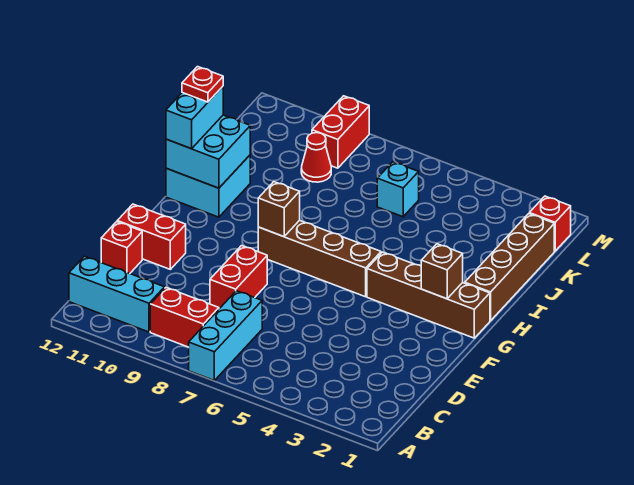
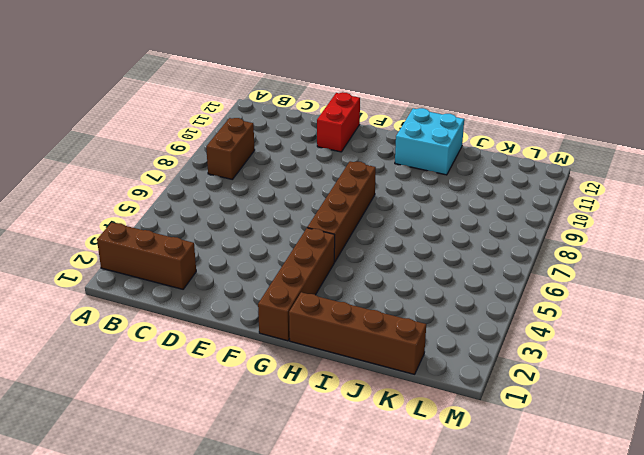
brown 1x3 brick [97,222,196,289] -> none
brown 1x2 brick [206,118,255,180] -> red 1x2 brick [150,288,219,347]
none -> cyan 1x3 brick [189,291,262,380]
none -> cyan 1x3 brick [69,256,165,332]
none -> red 1x2 brick [210,246,267,309]

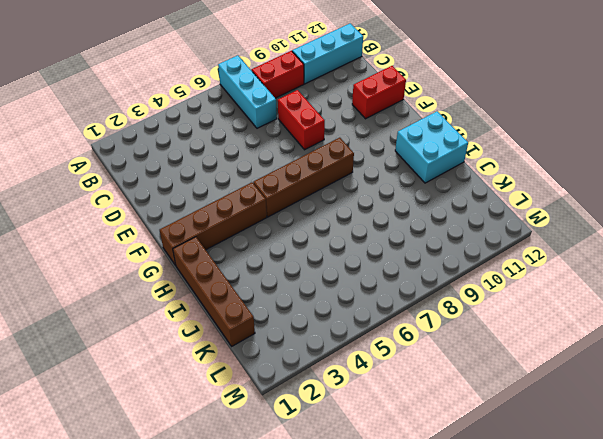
none -> red 1x1 brick [101,222,142,273]
none -> cyan 1x1 brick [377,162,419,217]
none -> red 1x1 cone [301,133,331,182]

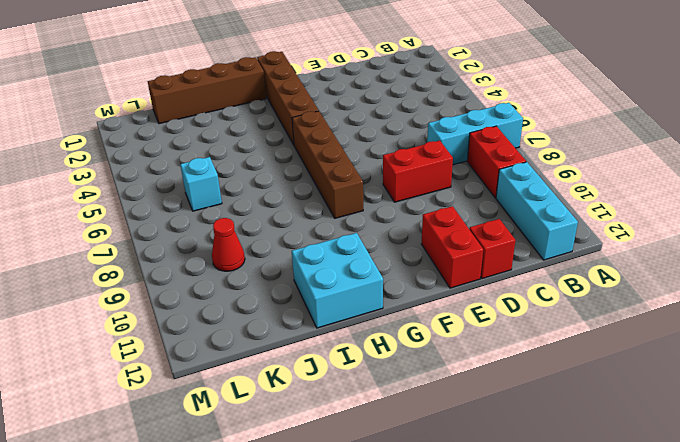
none -> red 1x1 brick [529,196,571,251]
none -> red 1x2 brick [312,96,369,168]
none -> brown 1x1 brick [421,244,463,299]

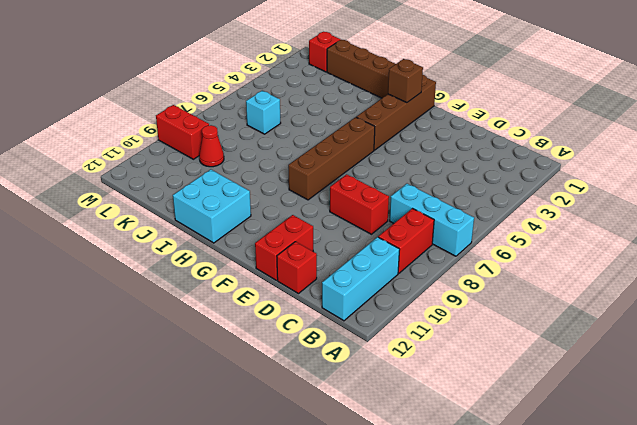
none -> brown 1x1 brick [258,182,300,237]
none -> cyan 2x2 brick [166,115,250,188]
none -> cyan 1x2 brick [166,87,223,149]

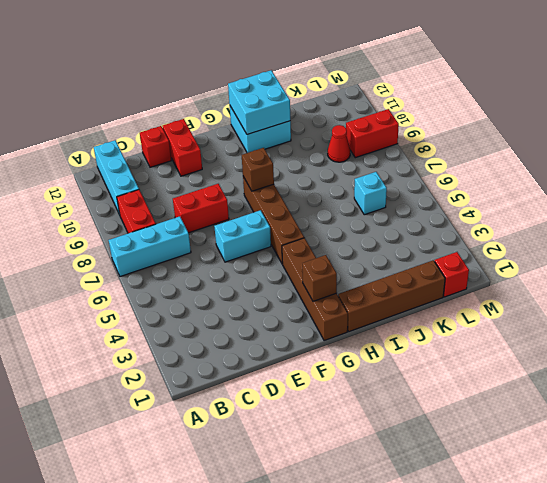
cyan 1x2 brick [214,210,271,262] -> cyan 1x2 brick moved to [166,87,223,149]
none -> red 1x1 plate [182,67,223,102]

